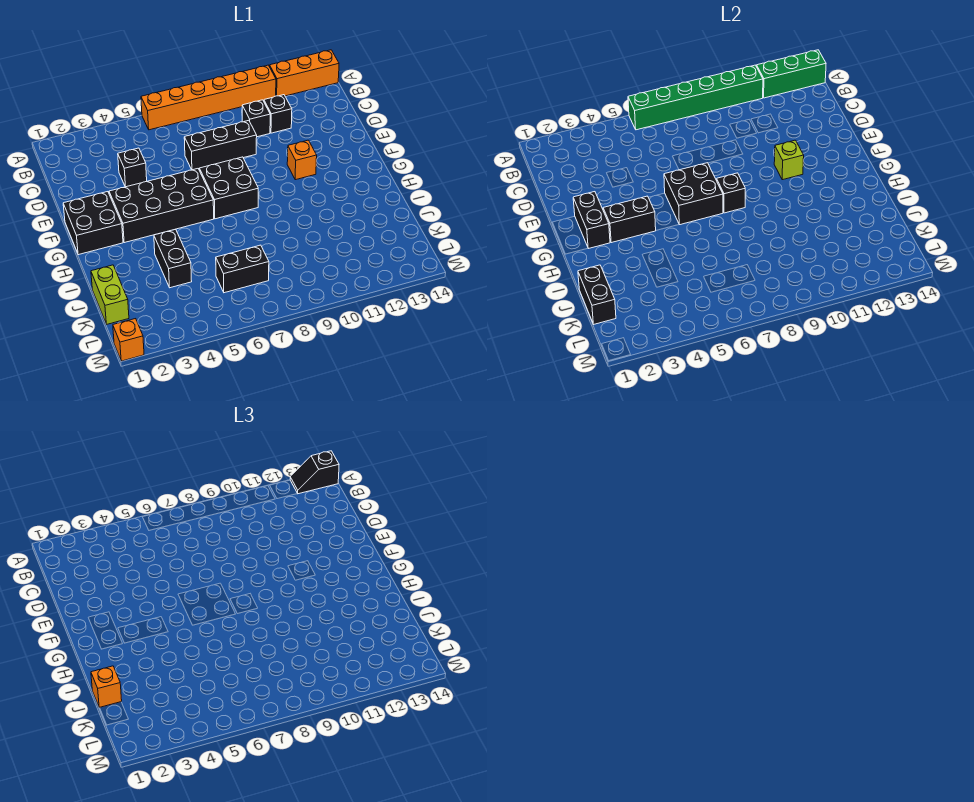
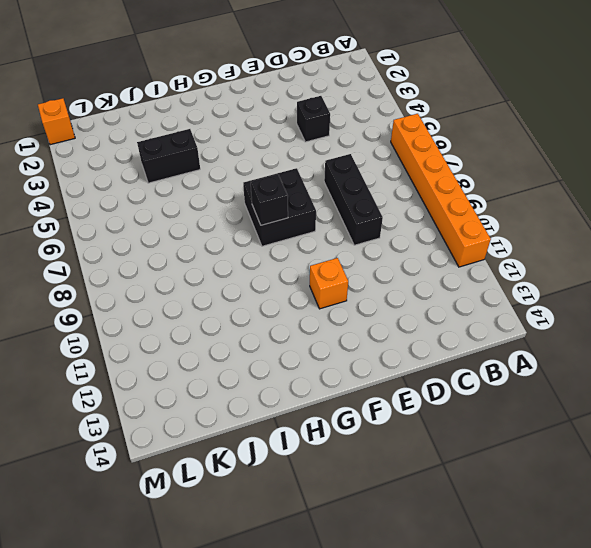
none -> orange 1x3 brick [270,50,339,96]
none -> black 1x1 brick [242,100,270,137]
none -> black 1x1 brick [264,95,292,133]

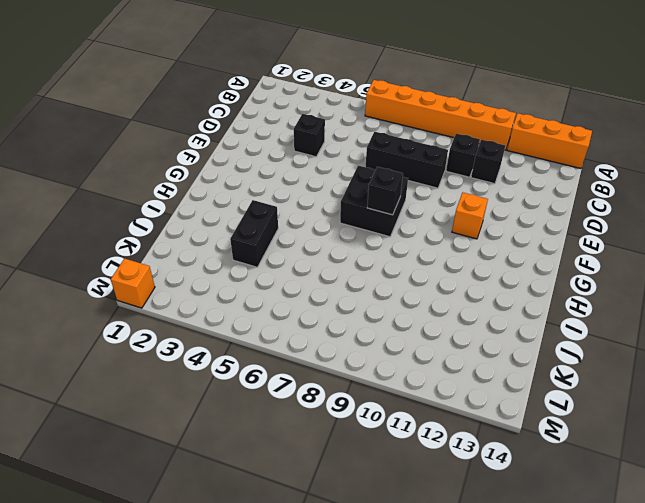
none -> black 2x2 brick [63,192,123,255]
none -> black 2x4 brick [109,169,214,243]
none -> lime 1x2 brick [91,265,129,324]

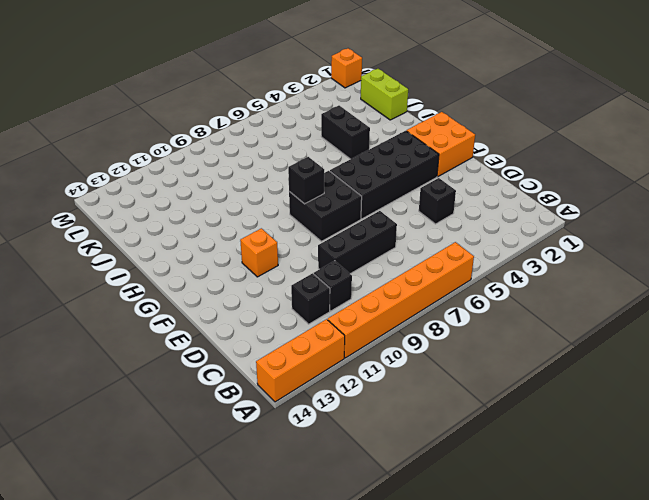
orange 2x2 brick [407,112,475,177] -> black 2x2 brick [63,192,123,255]
none -> black 1x2 brick [216,245,269,293]
none -> green 1x6 brick [628,65,763,130]
none -> green 1x3 brick [757,50,826,98]

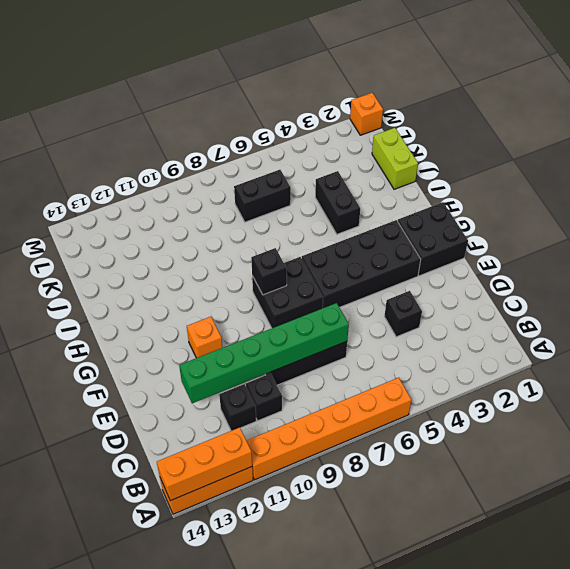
orange 1x3 brick [157,427,252,501] -> green 1x3 brick [757,50,826,98]
green 1x6 brick [179,303,349,403] -> green 1x6 brick moved to [628,65,763,130]
none -> black 1x2 brick [573,192,610,249]
none -> black 2x2 brick [664,163,723,225]
none -> lime 1x1 brick [774,140,804,180]

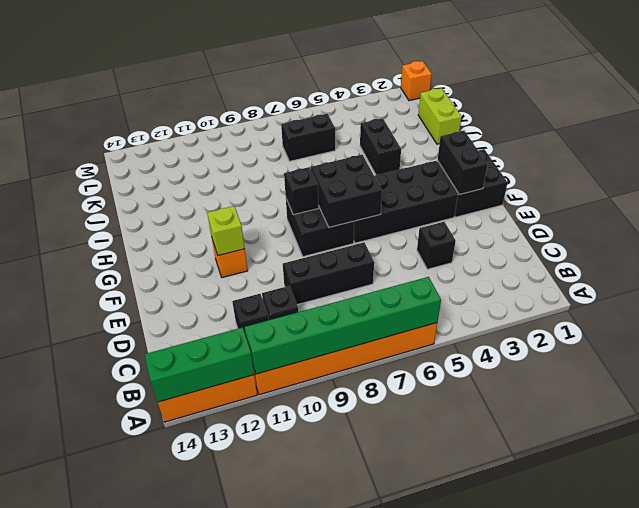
none -> black 1x2 brick [603,196,656,243]
none -> black 1x2 brick [578,265,616,324]
none -> black 1x2 slope [290,451,339,494]

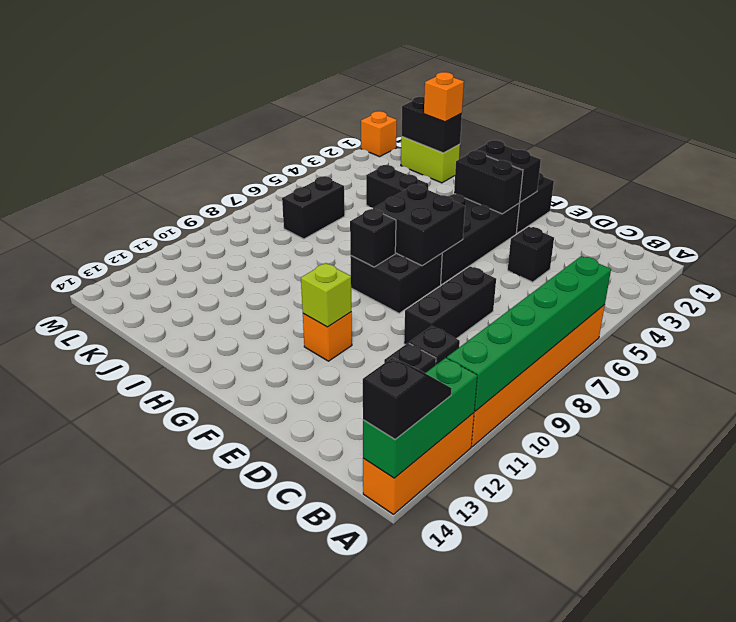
black 1x2 brick [454,151,523,214] -> black 1x2 brick turned to [603,196,656,243]

